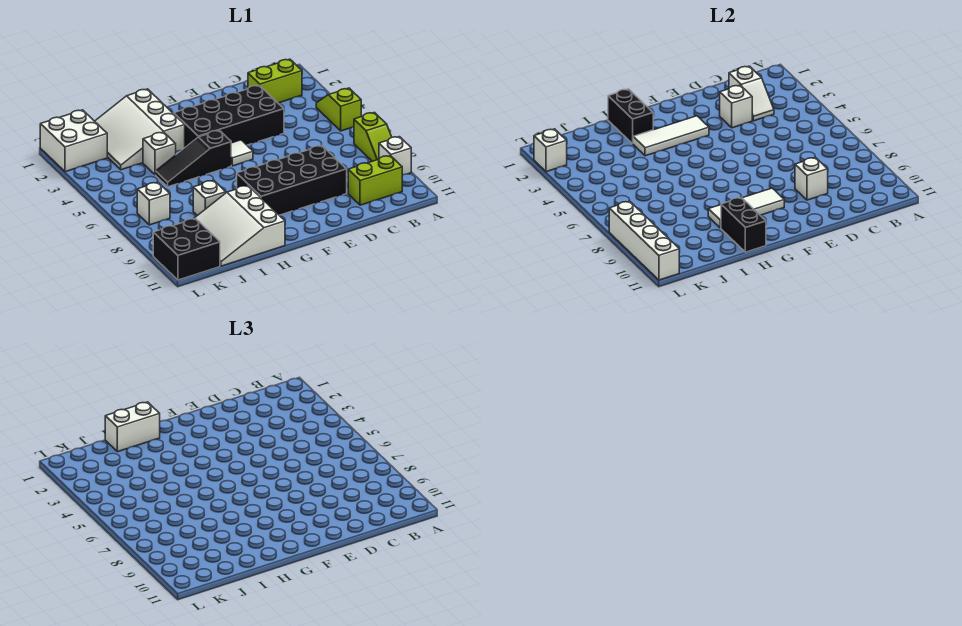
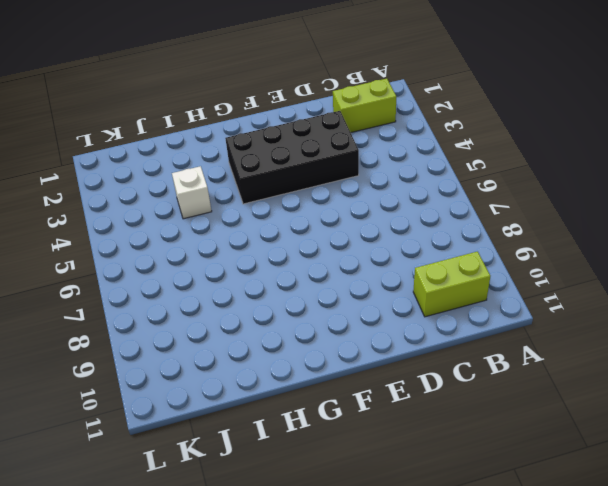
none -> lime 1x2 slope [316,88,361,131]
none -> lime 1x2 slope [354,113,392,161]
none -> white 1x1 brick [379,137,411,175]

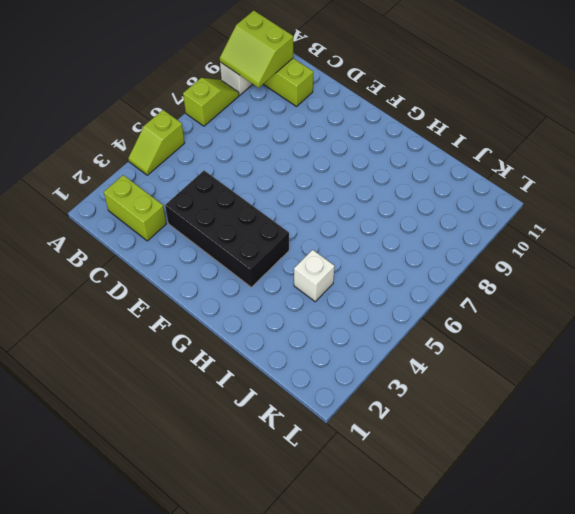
lime 2x2 slope [220,11,293,88] -> none
none -> black 2x4 brick [237,145,347,215]
none -> white 1x1 tile [231,140,253,166]
none -> black 1x3 slope [156,130,231,187]

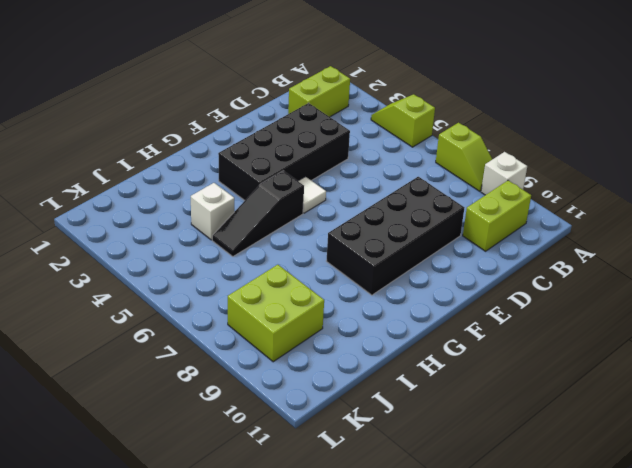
lime 2x2 brick [228,265,324,362] -> white 3x3 slope [194,186,285,266]
none -> white 3x3 slope [95,89,185,170]
none -> white 1x1 brick [193,180,226,216]
none -> white 2x2 brick [40,110,107,172]

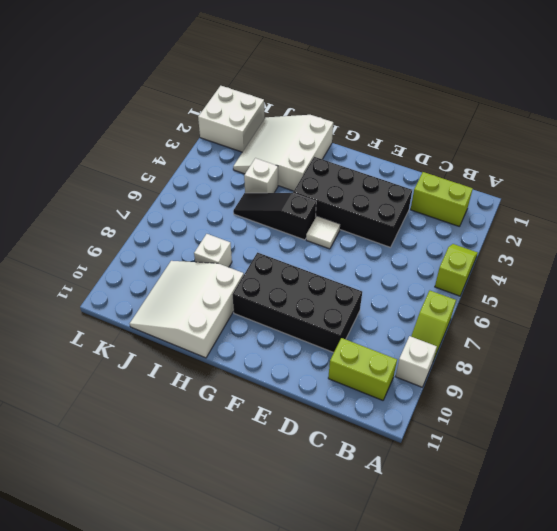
none -> white 1x1 brick [137,182,170,225]
none -> black 2x2 brick [153,219,220,280]
none -> white 1x2 slope [729,66,774,121]

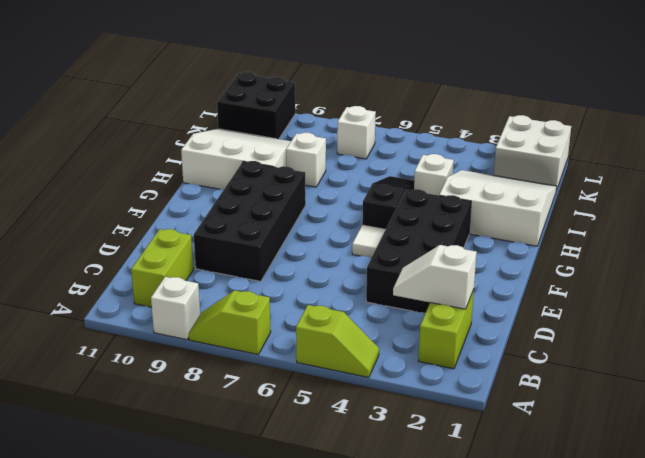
none -> white 1x1 brick [720,85,752,128]
none -> white 1x1 brick [795,158,828,200]
none -> white 1x3 tile [633,116,709,156]

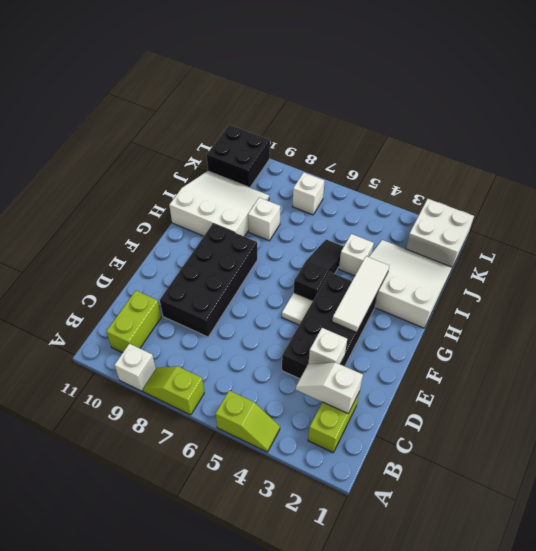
none -> white 1x1 brick [795,158,828,200]
none -> white 1x3 tile [708,188,784,228]
none -> black 1x2 brick [608,89,653,143]

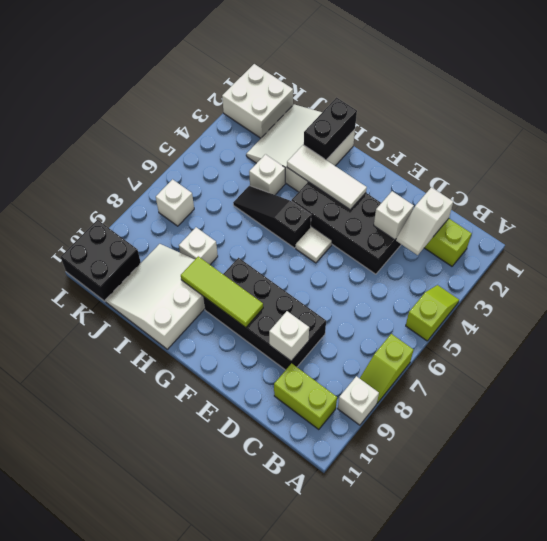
lime 1x3 tile [181,256,263,327] -> white 1x3 tile [708,188,784,228]
none -> black 1x2 brick [721,197,766,252]
none -> white 1x1 brick [534,129,567,172]
none -> white 1x4 brick [609,201,679,280]

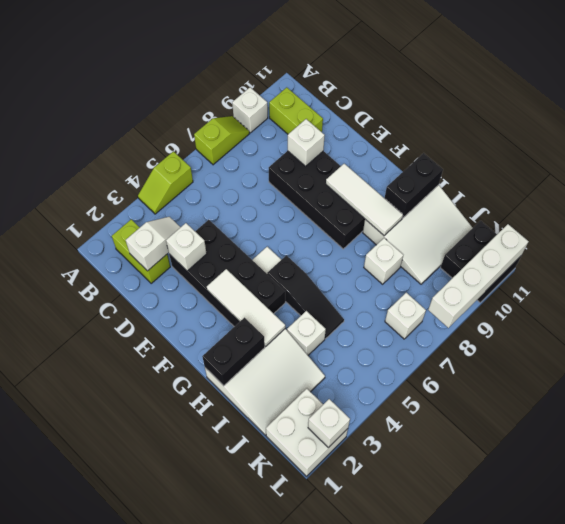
none -> white 1x2 brick [105,402,160,452]

